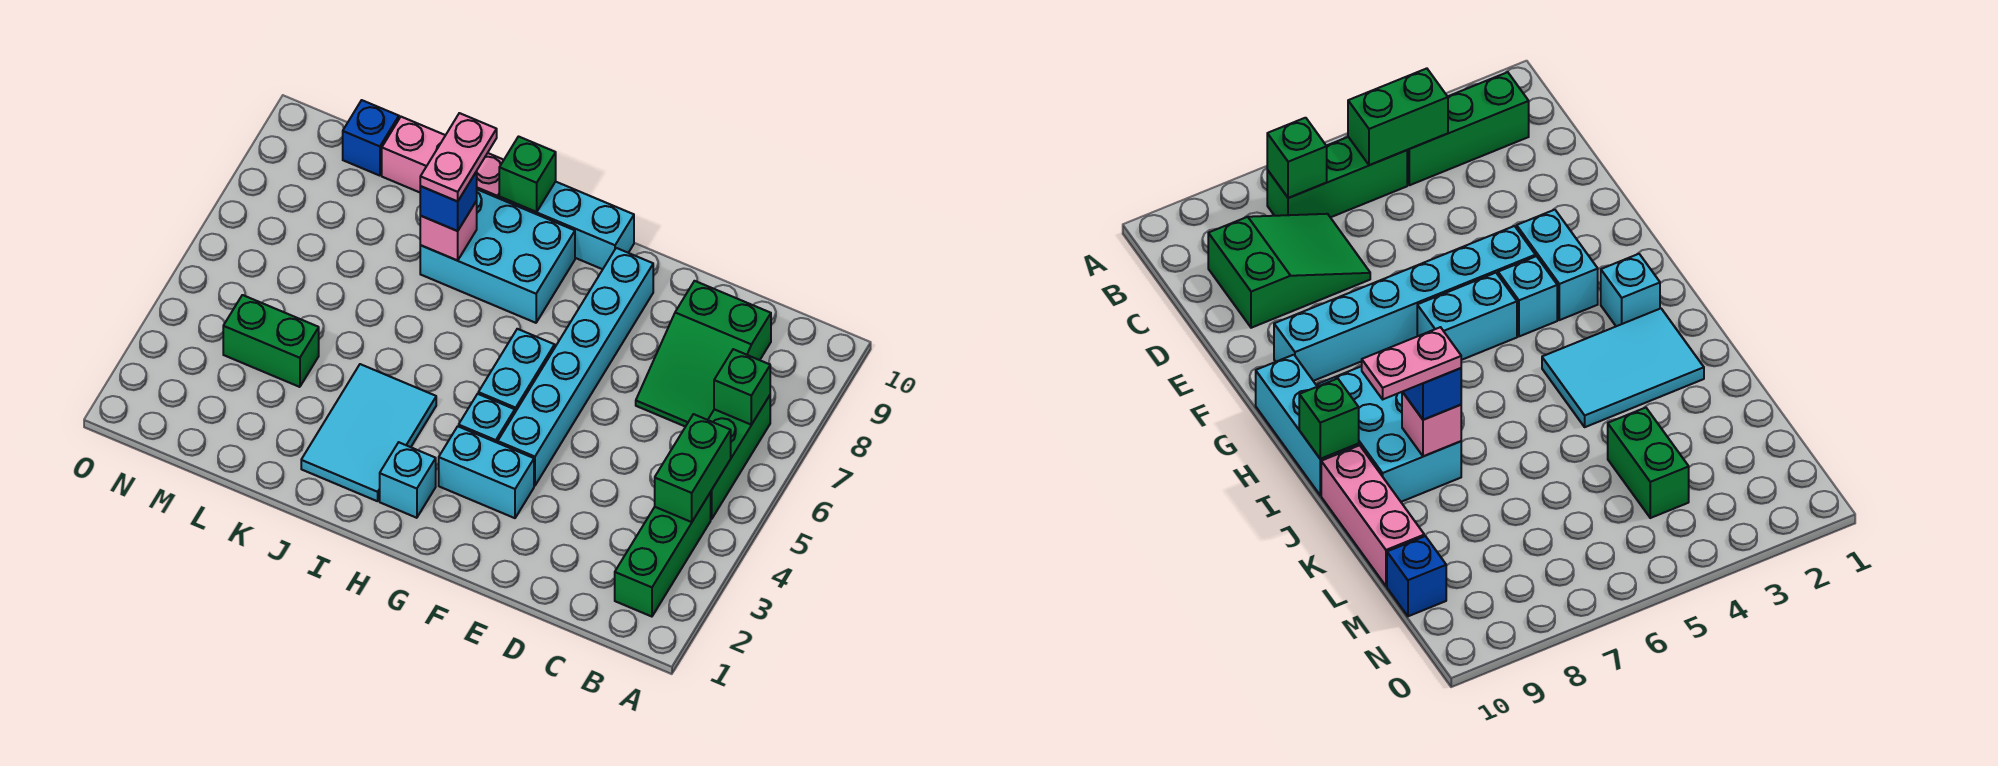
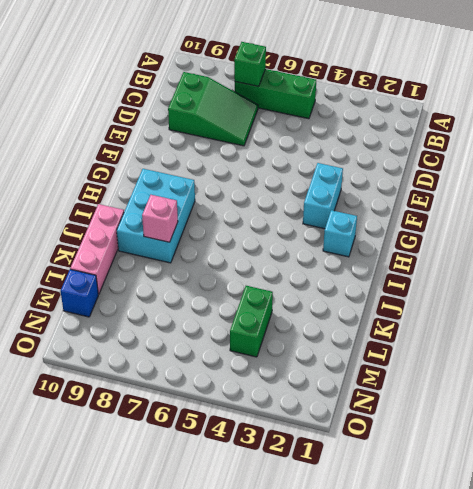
none -> green 1x3 brick [615,492,711,617]
none -> cyan 1x6 brick [498,248,653,486]
none -> cyan 1x1 brick [459,394,515,443]

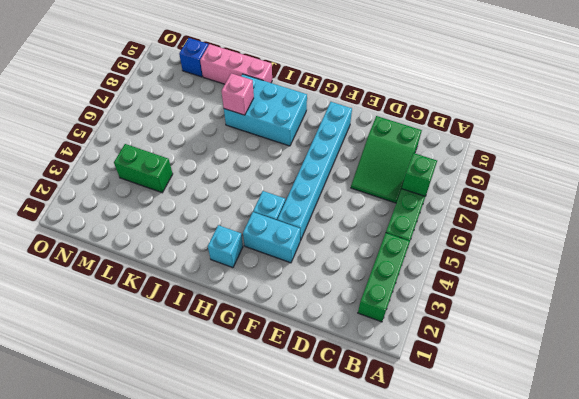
none -> cyan 1x2 brick [478,329,555,412]
none -> cyan 1x3 brick [499,182,634,269]
none -> cyan 2x3 tile [301,364,436,501]

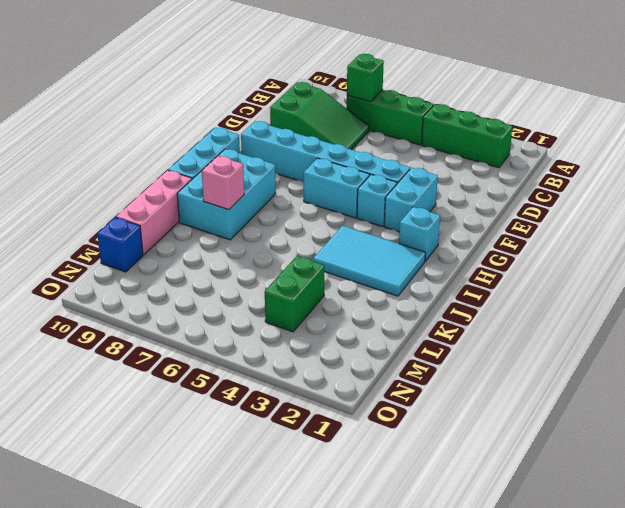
none -> green 1x2 brick [655,414,731,522]
none -> green 1x1 brick [499,137,556,212]
none -> blue 1x1 brick [420,171,477,231]

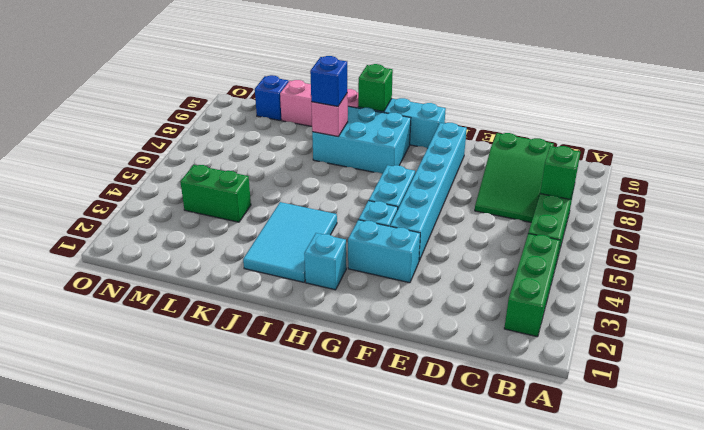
none -> green 1x2 brick [655,414,731,522]
none -> pink 1x2 plate [420,113,497,201]

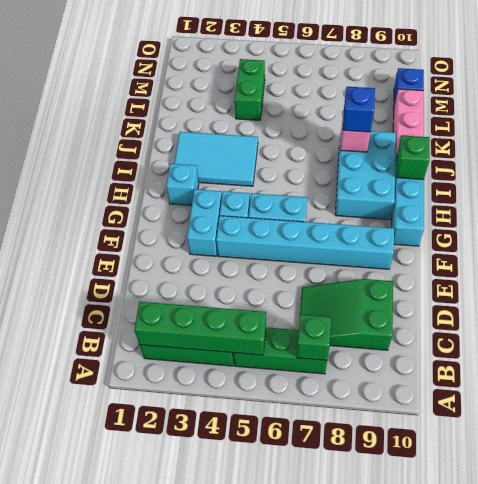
green 1x4 brick [134,302,266,355] -> green 1x2 brick [655,414,731,522]
none -> pink 1x2 plate [420,113,497,201]

